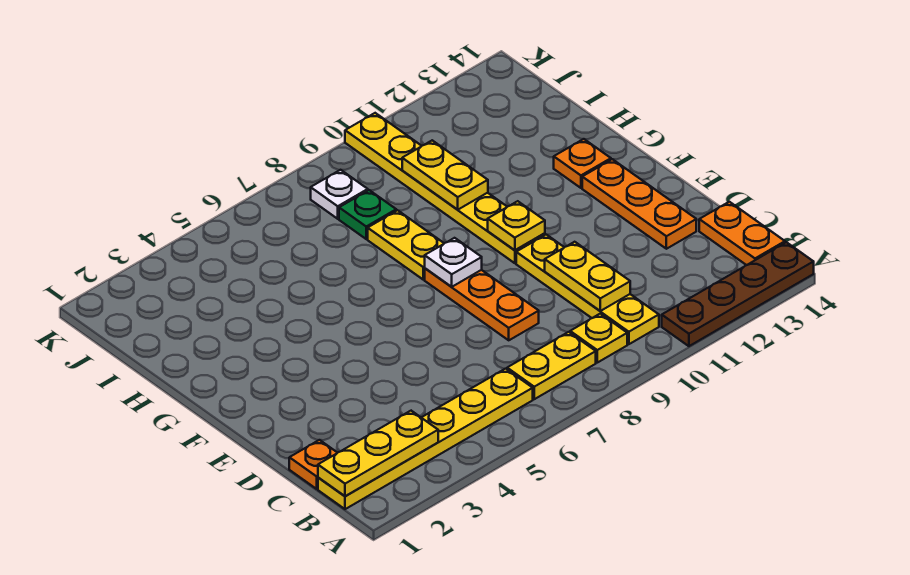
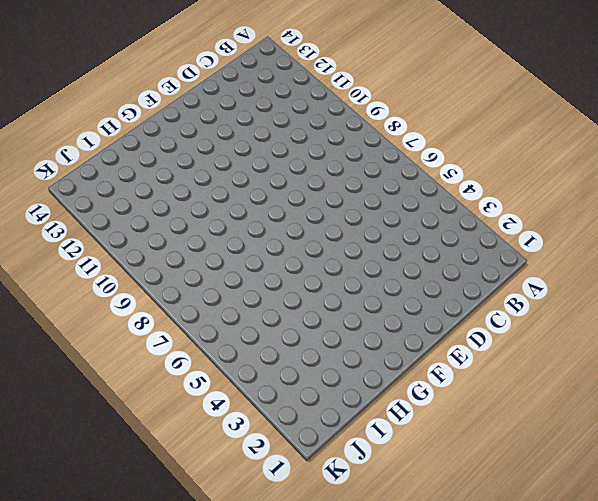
none -> brown 1x4 plate [662,242,814,346]
none -> yellow 1x6 plate [318,369,533,509]
none -> yellow 1x2 plate [507,332,596,399]

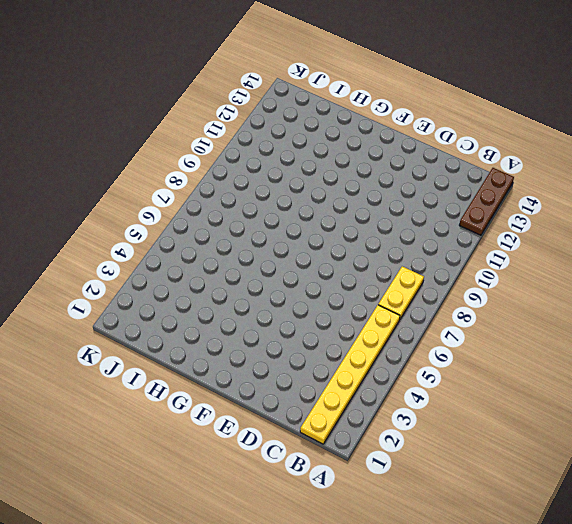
brown 1x3 plate [459,168,514,235] -> brown 1x4 plate [662,242,814,346]
none -> yellow 1x1 plate [570,314,627,363]
none -> yellow 1x4 plate [516,235,659,344]
none -> orange 1x2 plate [699,202,785,265]

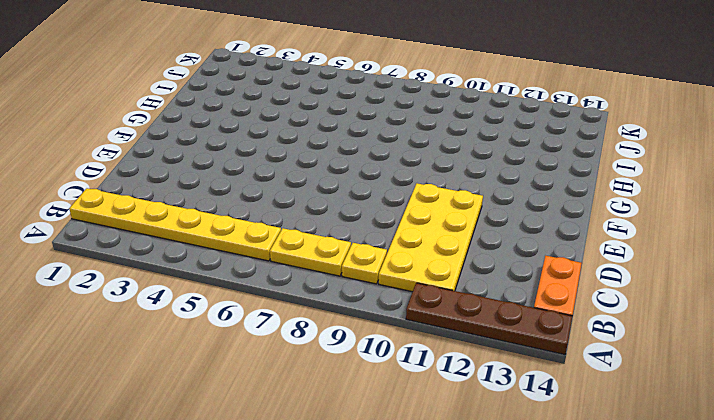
yellow 2x4 plate [379,183,483,292] -> yellow 1x4 plate [516,235,659,344]
none -> orange 1x1 plate [289,440,337,489]
none -> orange 1x3 plate [425,269,539,340]
none -> orange 1x3 plate [582,159,696,249]

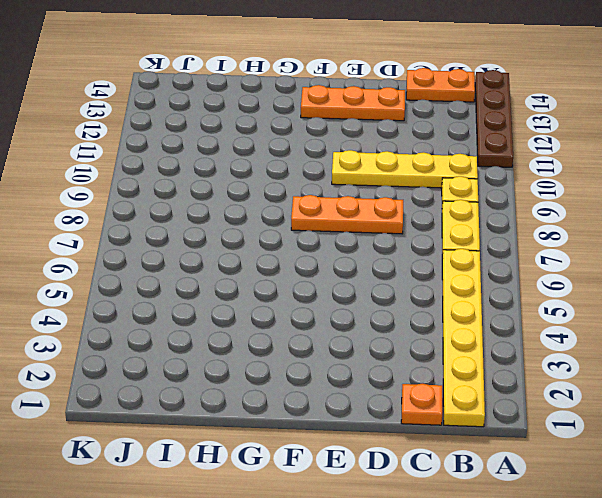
none -> yellow 1x6 plate [345,113,545,263]
none -> yellow 1x2 plate [368,210,444,280]
none -> orange 1x1 plate [554,139,611,188]

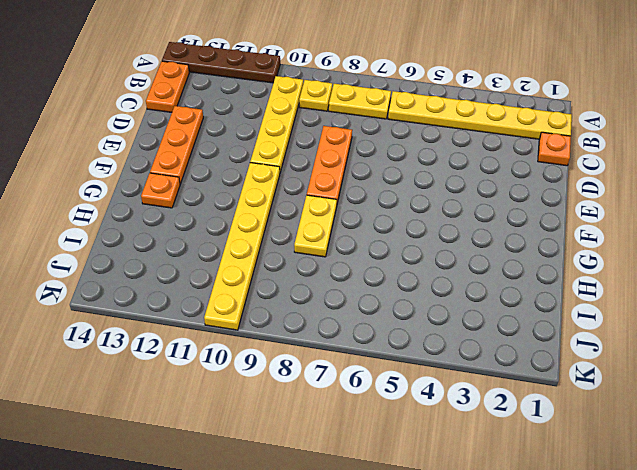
none -> green 1x1 plate [339,190,396,239]
none -> white 1x1 plate [311,170,368,219]
none -> yellow 1x3 plate [318,411,438,496]

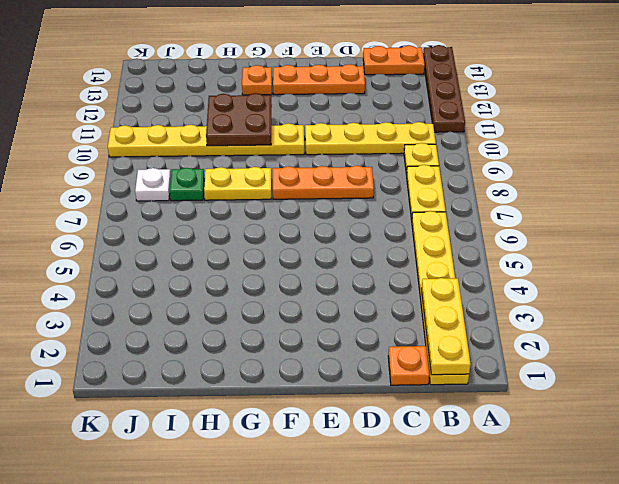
brown 2x2 plate [206,93,272,146] -> yellow 1x2 plate [402,140,488,210]
none -> yellow 1x2 plate [545,242,630,311]
none -> white 1x1 plate [425,238,482,287]
none -> yellow 1x1 plate [488,201,545,250]

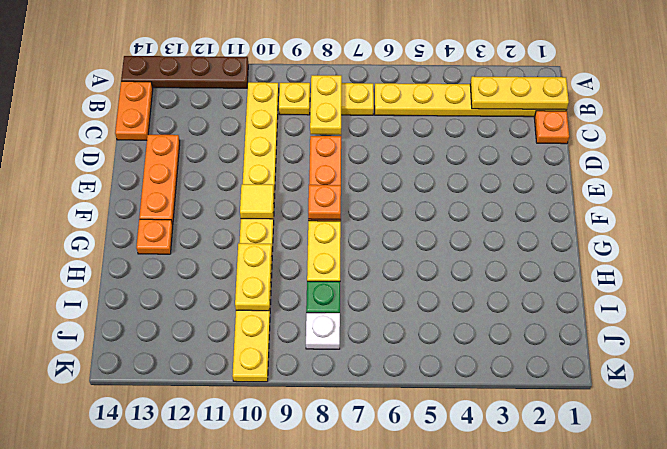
yellow 1x2 plate [310,75,342,135] -> yellow 1x2 plate moved to [545,242,630,311]
orange 1x1 plate [308,185,341,219] -> white 1x1 plate [425,238,482,287]
yellow 1x1 tile [240,184,274,219] -> yellow 1x1 plate [488,201,545,250]

